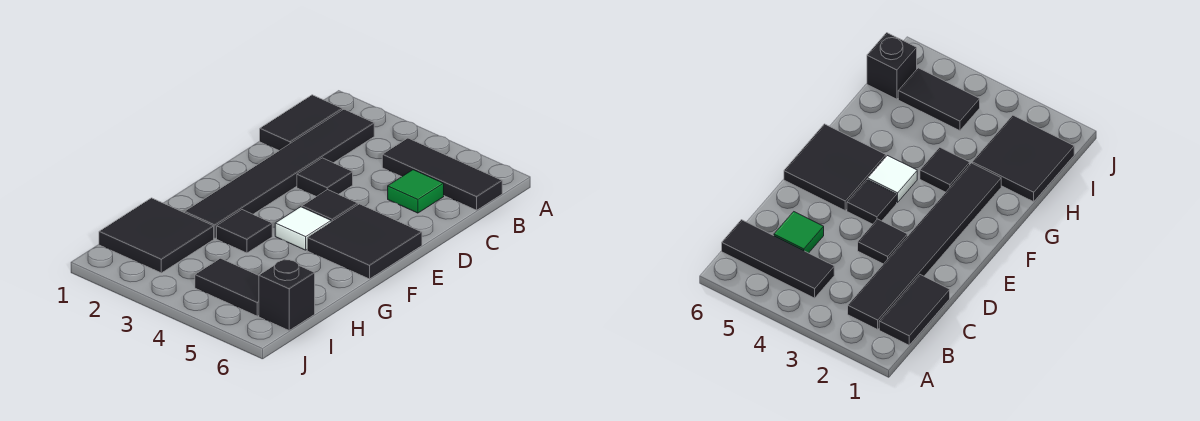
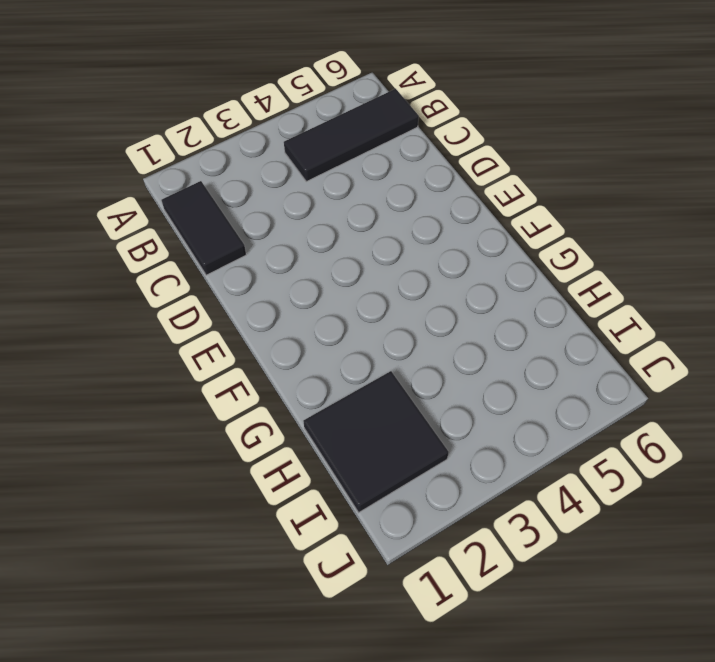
none -> black 1x6 tile [185,109,374,239]
none -> green 1x1 tile [388,170,444,213]
none -> black 1x1 tile [297,158,353,197]

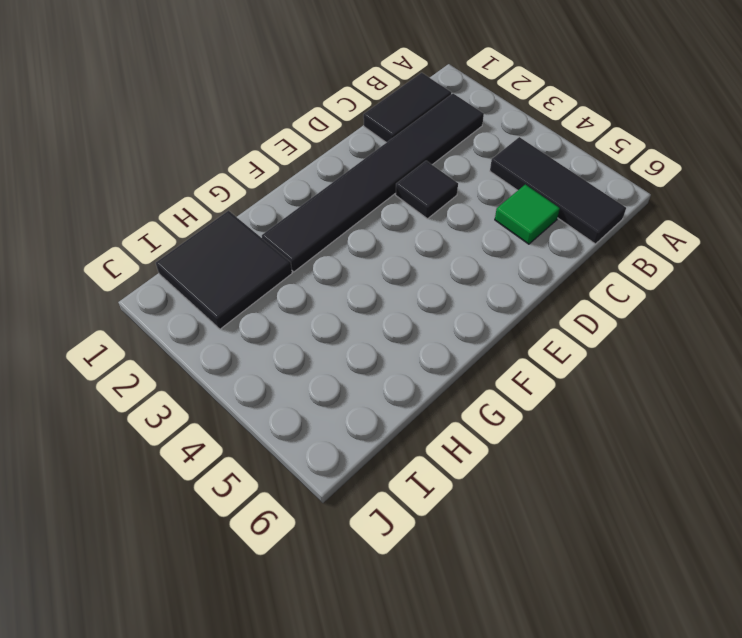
none -> black 1x1 tile [302,190,358,222]
none -> black 2x2 tile [307,204,422,279]
none -> white 1x1 tile [275,207,331,250]

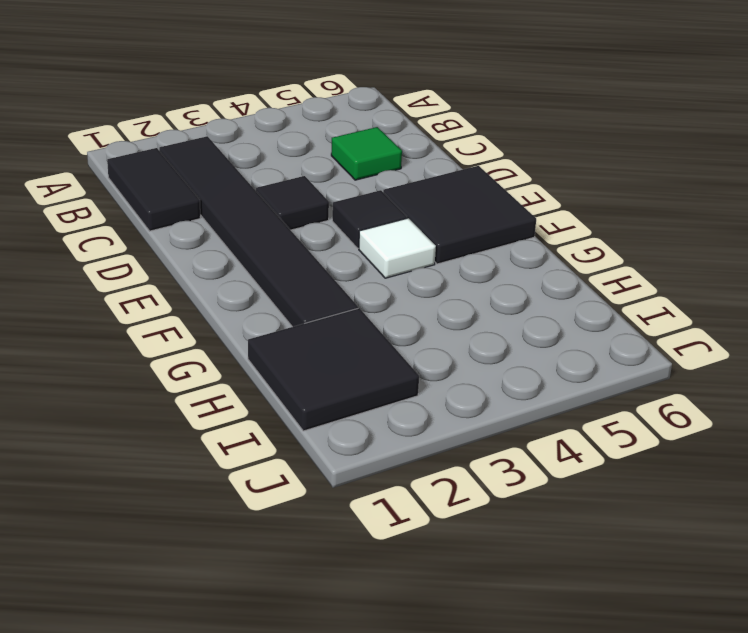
none -> black 1x3 tile [382,138,502,210]
none -> black 1x1 tile [217,210,272,253]
none -> black 1x2 tile [195,258,259,316]

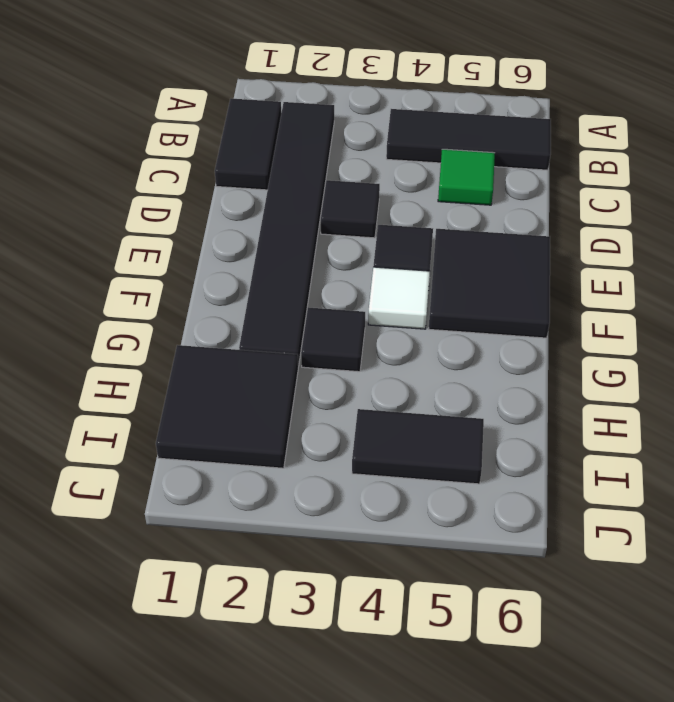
none -> black 1x1 brick [259,259,315,330]

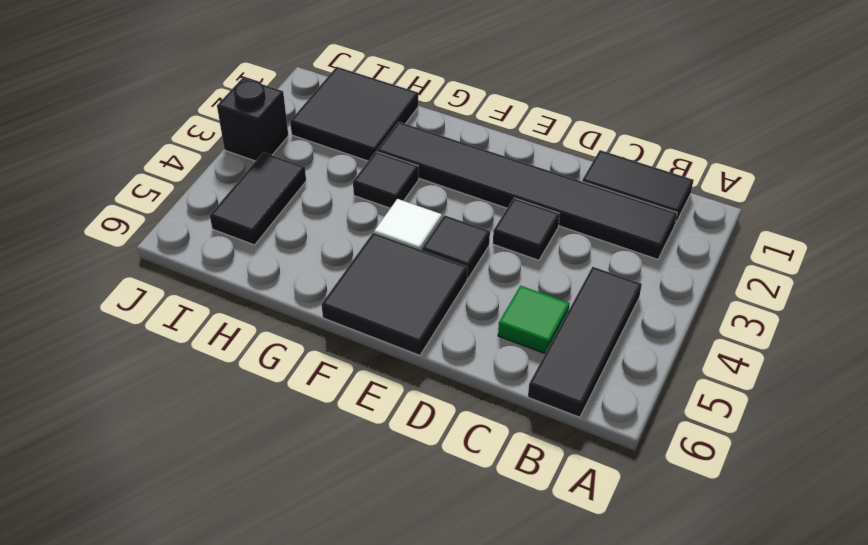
black 1x1 brick [217,78,289,161] -> black 1x1 brick moved to [259,259,315,330]

